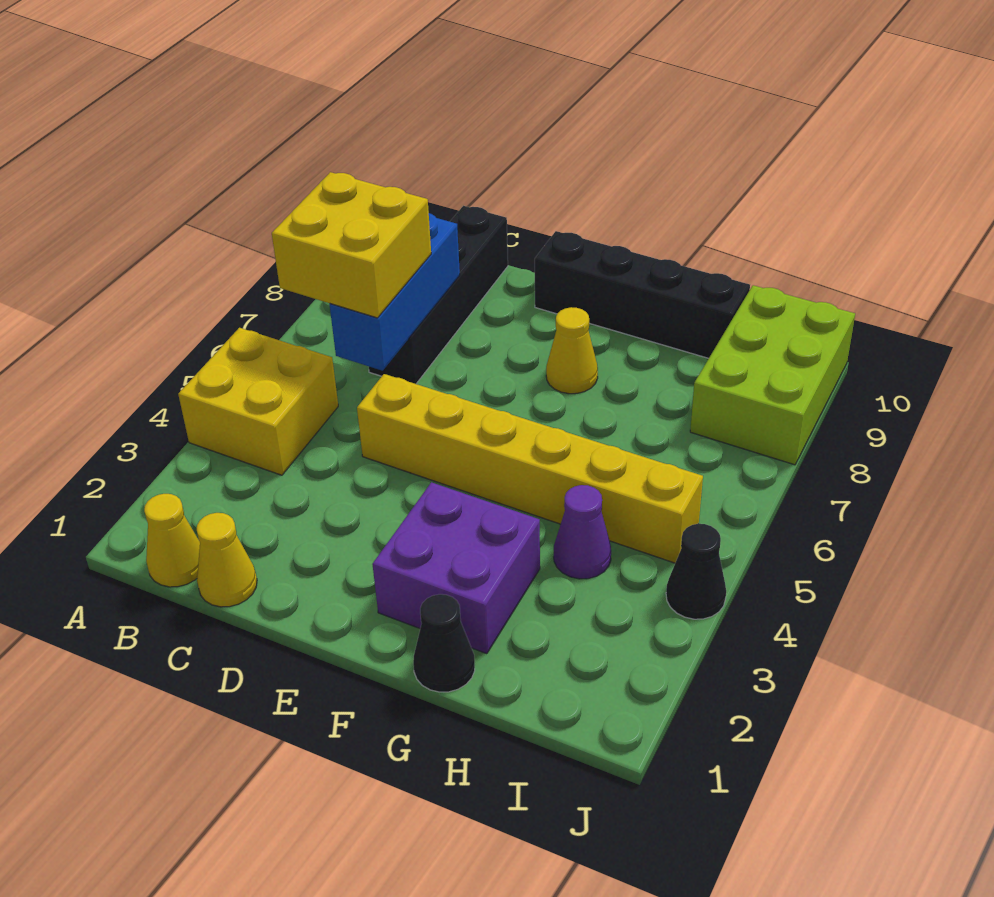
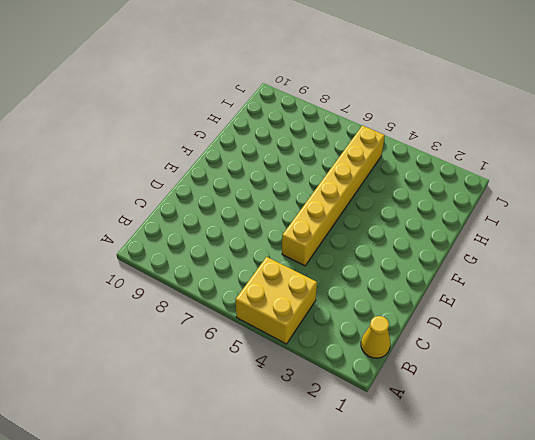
none -> yellow 1x1 cone [197,513,257,607]
none -> black 1x4 brick [369,206,508,384]
none -> black 1x4 brick [535,231,750,358]

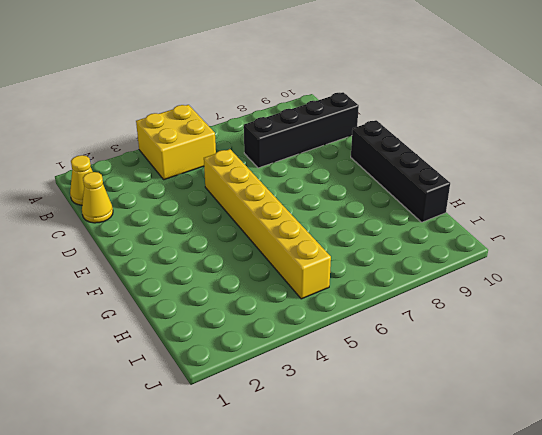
none -> purple 2x2 brick [372,482,540,654]
none -> yellow 1x1 cone [546,307,598,394]
none -> black 1x1 cone [413,594,475,692]

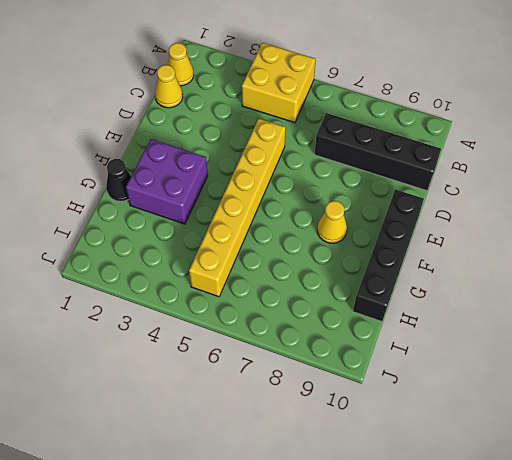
none -> purple 1x1 cone [554,485,611,579]
none -> lime 2x3 brick [690,285,855,465]
none -> black 1x1 cone [666,524,726,619]

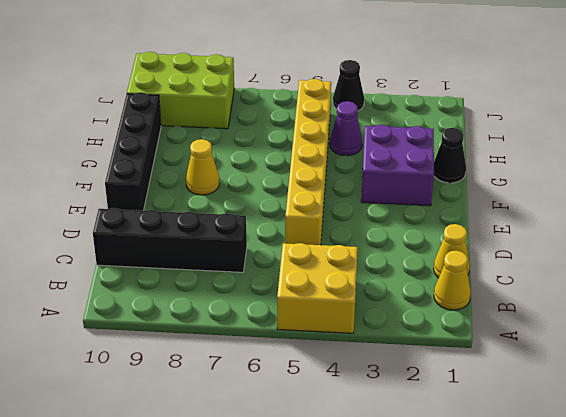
none -> blue 1x3 brick [329,213,460,371]
none -> yellow 2x2 brick [272,172,431,318]

